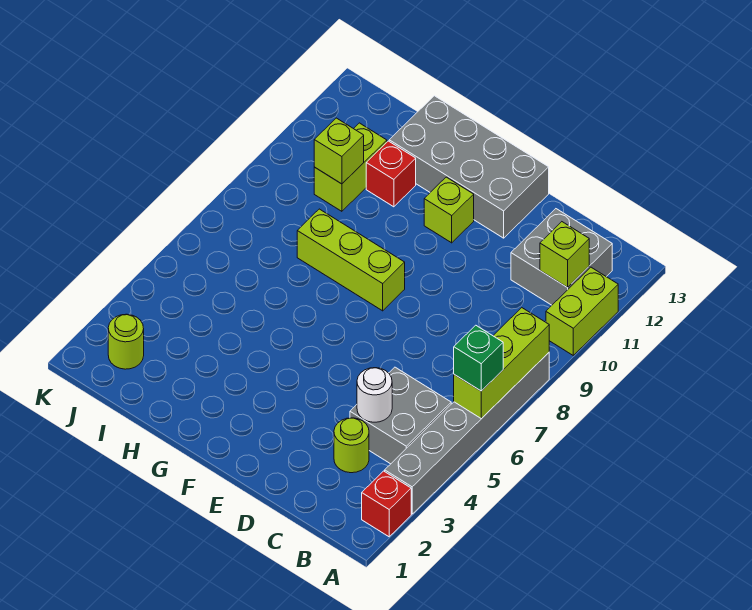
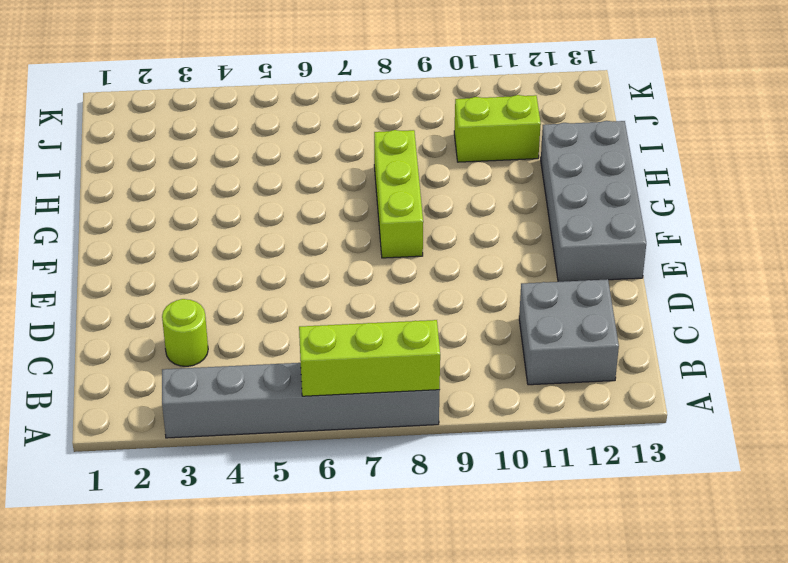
none -> red 1x1 brick [362,471,411,537]
none -> lime 1x2 brick [546,267,618,355]
none -> grey 2x2 brick [350,367,451,464]

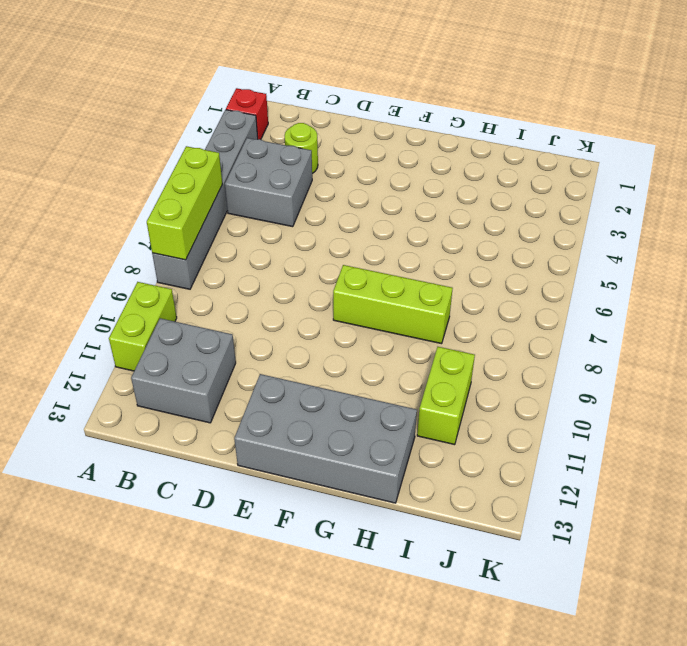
none -> lime 1x1 brick [424,177,474,243]
none -> red 1x1 brick [366,141,416,207]
none -> lime 1x1 round brick [108,314,144,369]

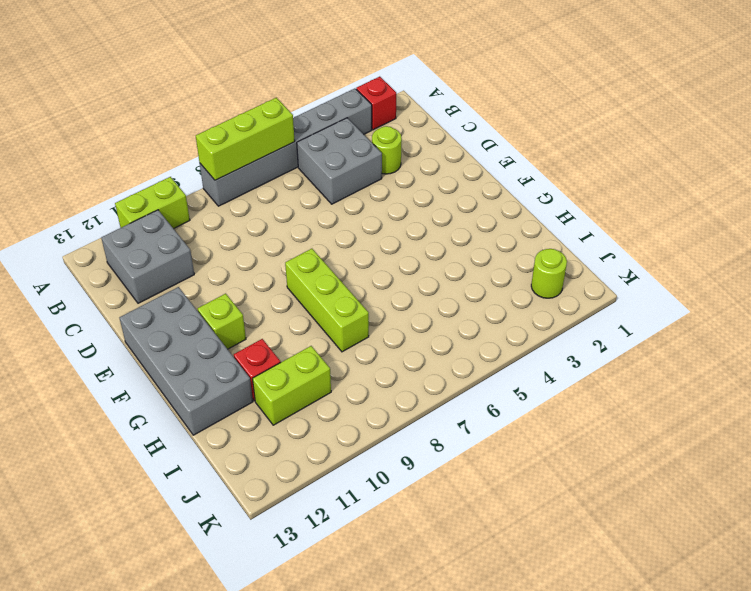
none -> lime 1x1 brick [540,222,589,287]
none -> white 1x1 round brick [357,368,392,422]
none -> lime 1x1 brick [314,118,364,184]

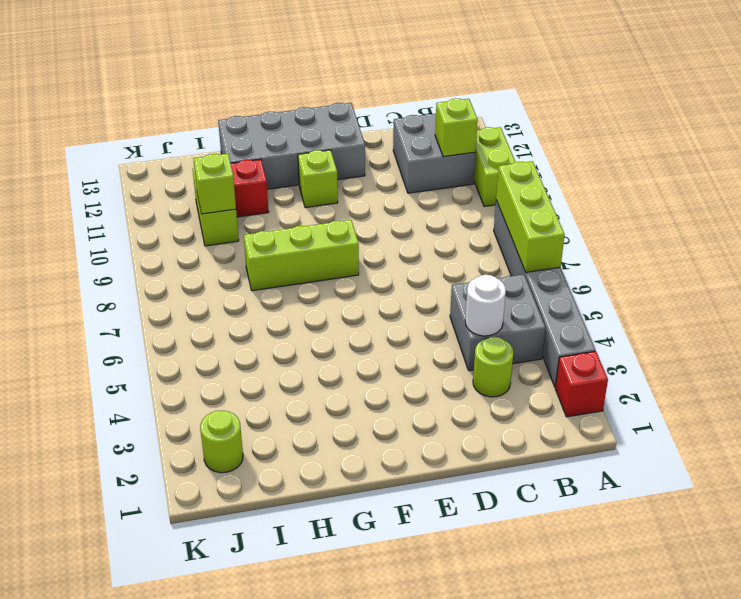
none -> green 1x1 brick [454,325,503,391]

